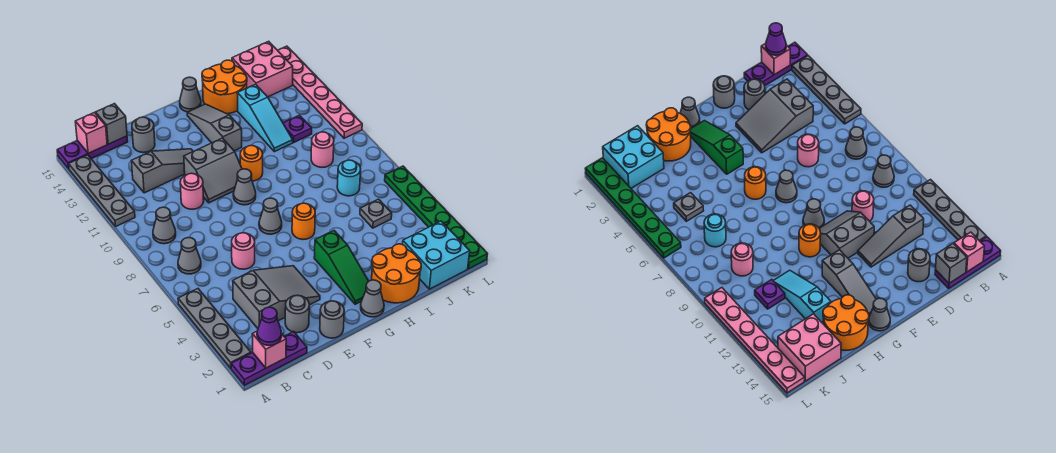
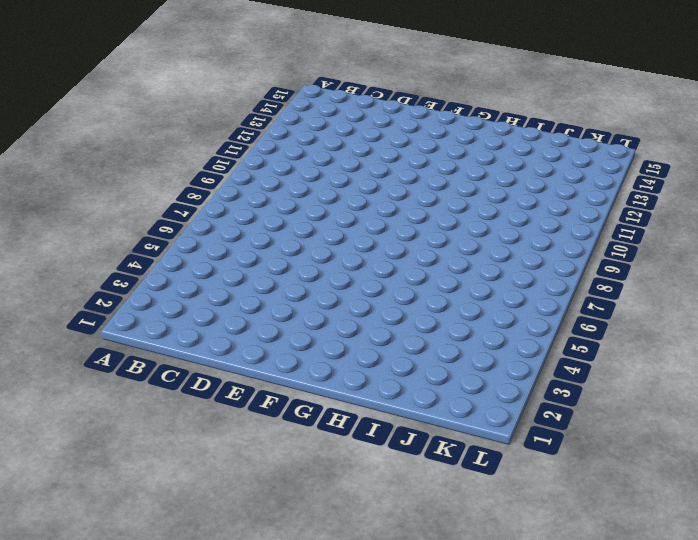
none -> purple 1x3 plate [231,332,307,385]
none -> grey 1x4 plate [178,289,251,368]
none -> grey 1x4 plate [69,155,135,226]
none -> purple 1x3 plate [57,136,128,169]

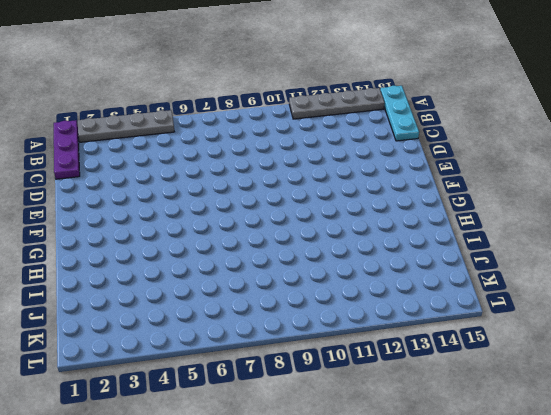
cyan 1x3 plate [380,86,419,141] -> purple 1x3 plate [57,136,128,169]
none -> grey 1x1 cone [178,238,201,274]
none -> grey 1x1 cone [153,207,176,244]
none -> grey 2x3 slope [233,266,320,328]
none -> grey 1x3 slope [131,149,193,193]

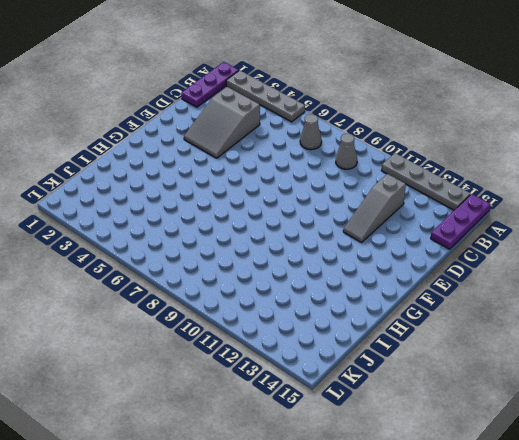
none -> grey 1x1 round brick [285,295,309,333]
none -> pink 1x1 round brick [232,233,255,269]
none -> pink 1x1 round brick [180,173,204,209]
none -> grey 1x1 round brick [132,117,155,153]

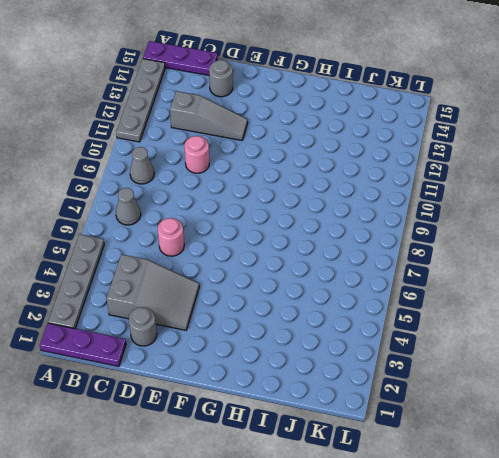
none -> grey 1x1 round brick [320,301,344,338]
none -> grey 2x2 slope [184,138,242,203]
none -> grey 1x1 cone [259,198,282,234]
none -> grey 1x1 cone [233,169,256,205]

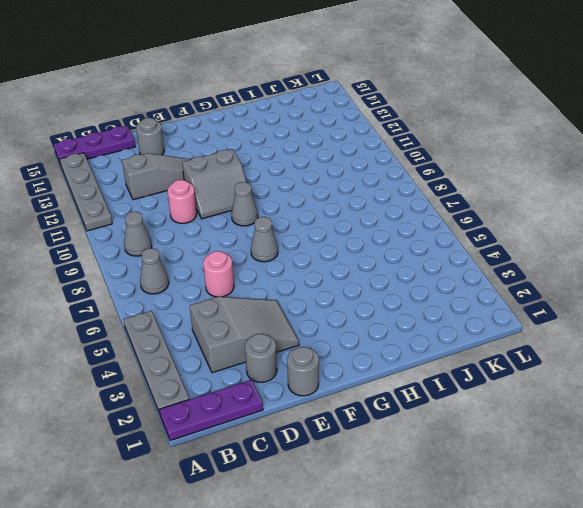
none -> grey 1x1 cone [361,280,384,317]
none -> green 1x3 slope [314,231,369,304]
none -> orange 1x1 round brick [292,203,315,239]
none -> orange 1x1 round brick [240,145,263,181]

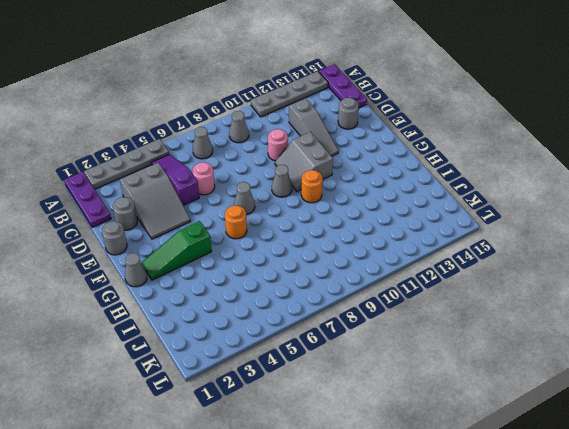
purple 1x3 slope [152,155,199,205] -> none
none -> grey 1x3 slope [187,104,242,151]
none -> grey 1x1 cone [180,77,201,112]
none -> orange 2x2 round brick [372,244,421,303]
none -> orange 2x2 round brick [202,60,247,114]

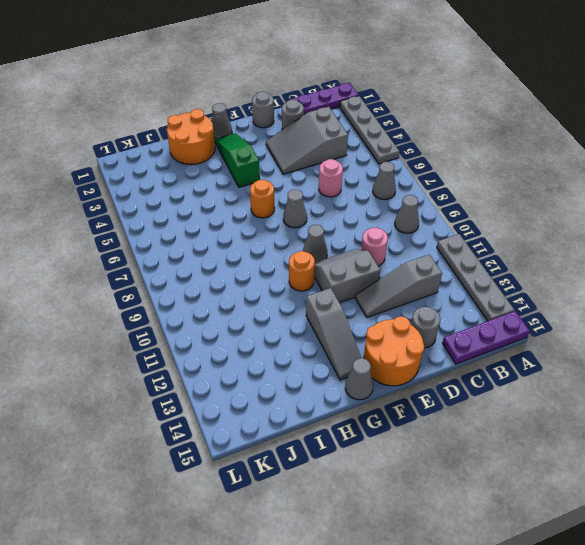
orange 2x2 round brick [364,316,424,386] -> orange 2x2 round brick moved to [202,60,247,114]
none -> cyan 1x3 slope [237,84,293,152]
none -> cyan 2x2 brick [403,221,470,289]
none -> grey 1x1 plate [360,199,392,228]
none -> cyan 1x1 round brick [337,160,361,196]

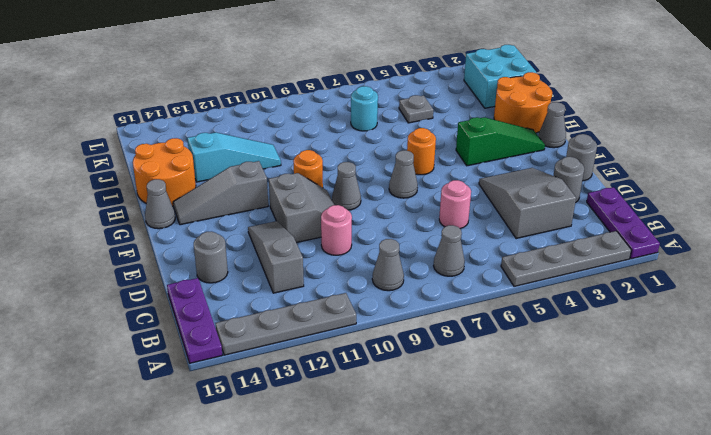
none -> pink 1x1 round brick [311,132,334,167]
none -> purple 1x1 plate [283,115,312,142]
none -> pink 2x2 brick [232,41,293,97]
none -> green 1x6 plate [385,166,487,269]

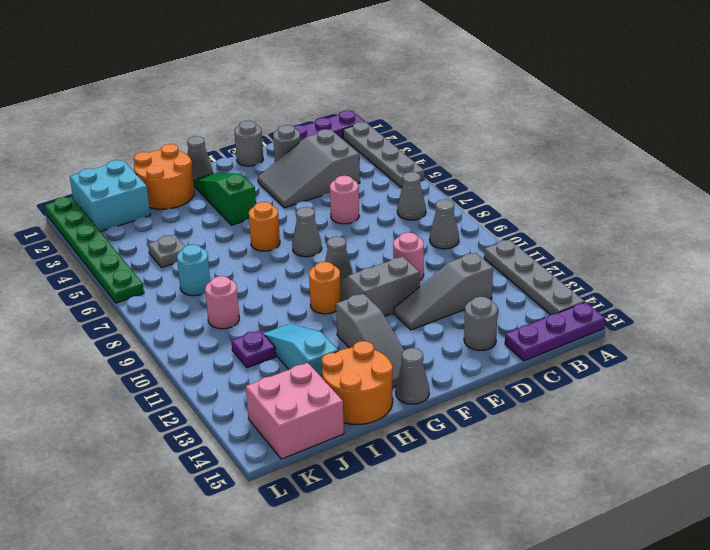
none -> pink 1x6 plate [278,46,362,138]
none -> pink 1x1 brick [252,331,286,368]
none -> pink 1x1 brick [75,113,107,153]
none -> grey 1x1 brick [96,104,127,144]

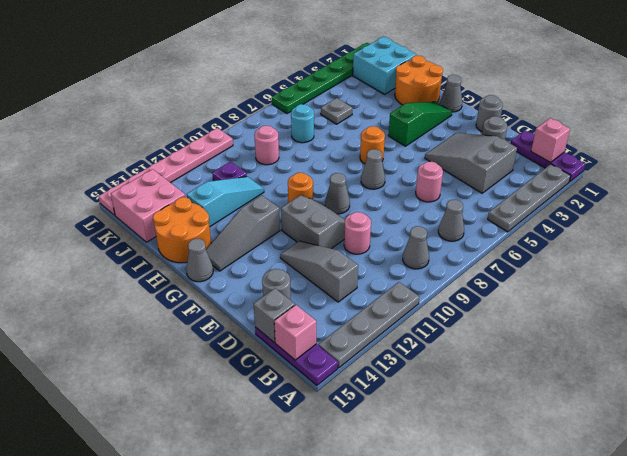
none -> purple 1x1 cone [257,307,282,346]

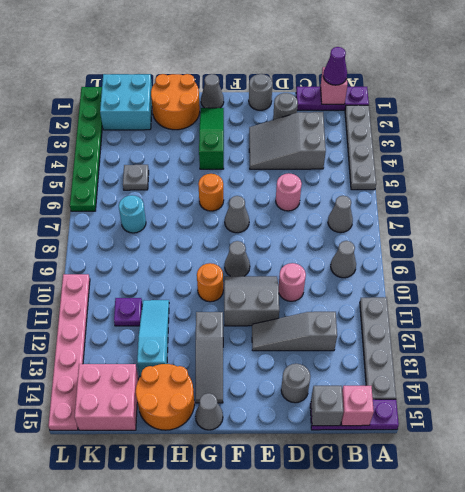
none -> pink 1x1 round brick [311,132,334,167]

